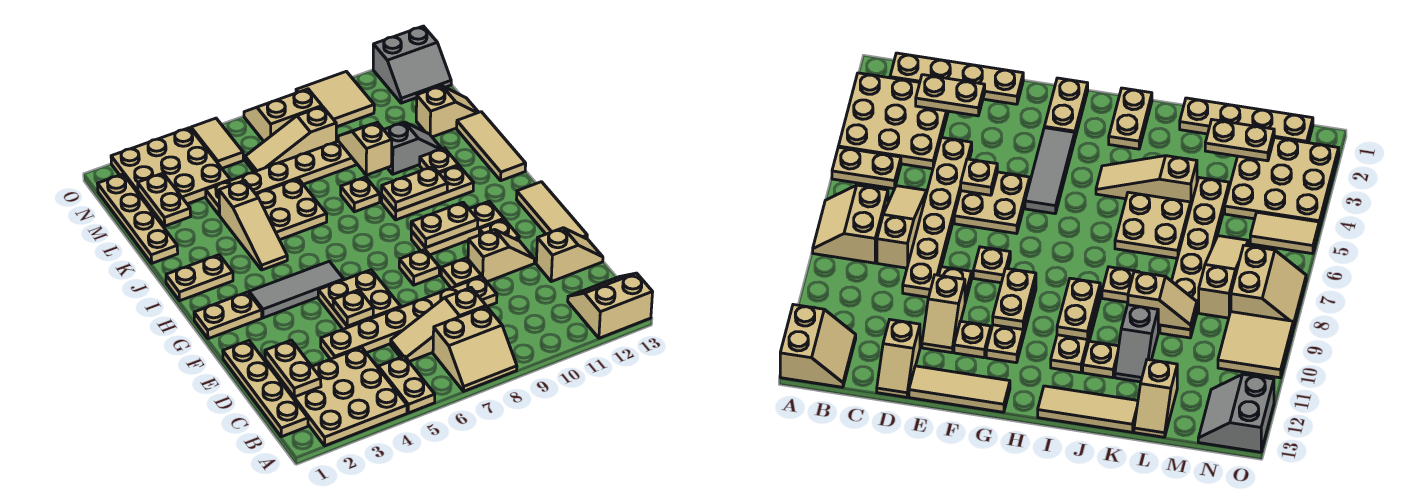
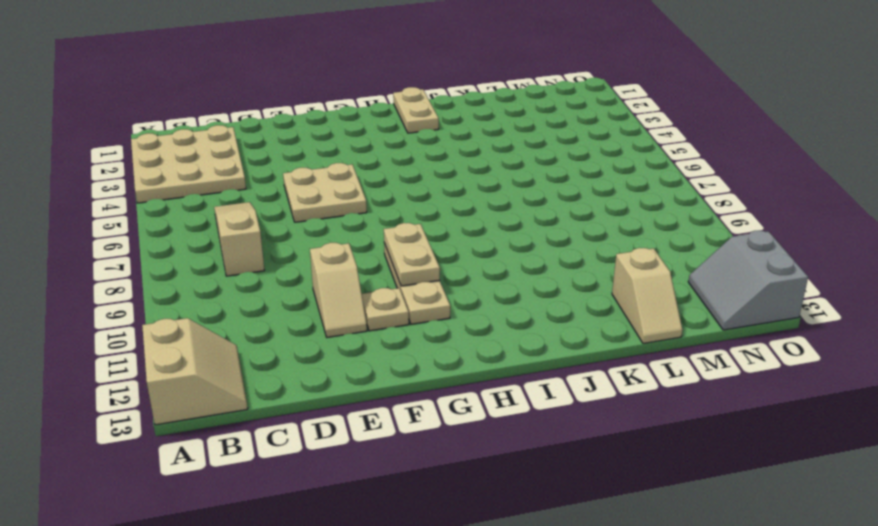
none -> tan 1x2 plate [378,356,435,413]
none -> tan 2x2 slope [433,307,517,391]
none -> tan 1x4 plate [223,341,308,437]
none -> tan 1x6 plate [321,276,497,359]

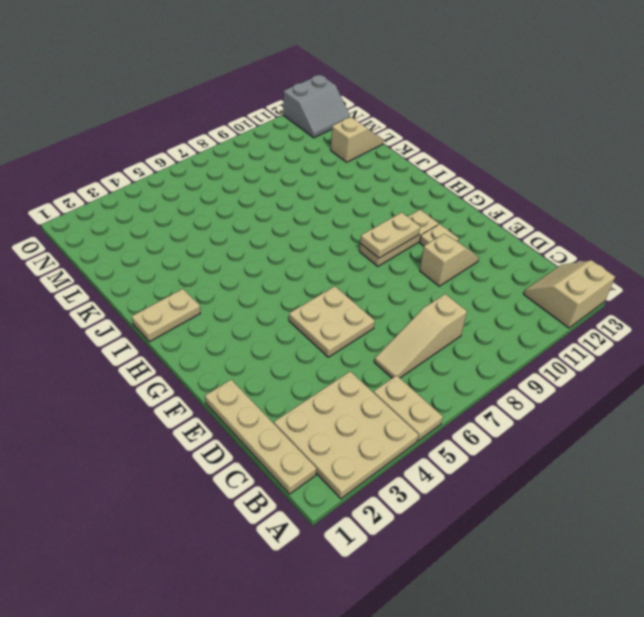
none -> tan 2x2 slope [433,307,517,391]
none -> tan 1x6 plate [321,276,497,359]
none -> tan 1x2 slope [536,228,603,282]
none -> tan 1x1 plate [441,258,481,288]

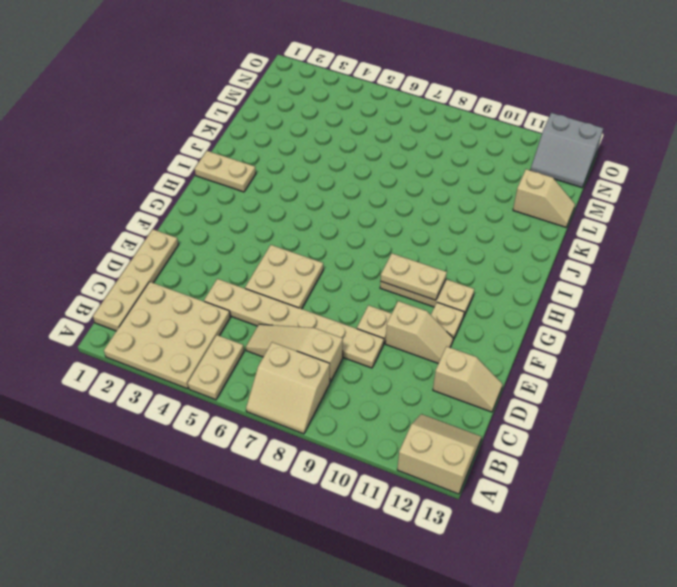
none -> tan 1x3 tile [517,182,587,239]
none -> tan 1x1 plate [399,250,439,285]
none -> tan 1x2 plate [194,292,262,339]
none -> grey 1x3 tile [249,261,344,318]

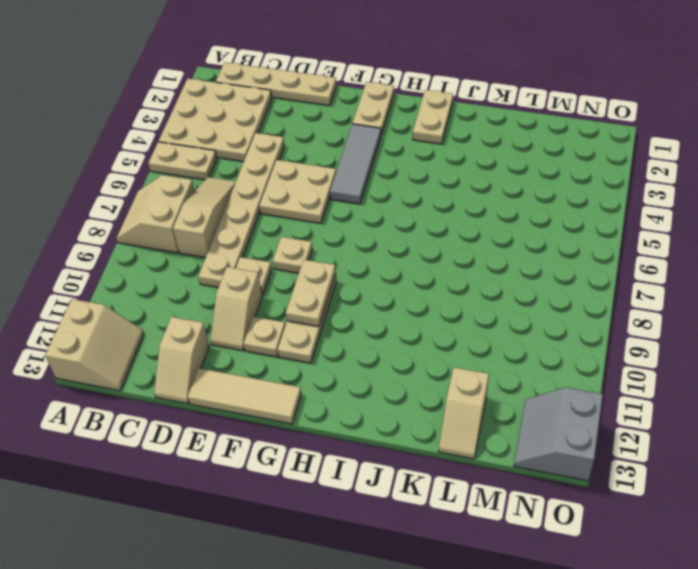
none -> tan 1x3 slope [219,180,287,270]
none -> tan 1x3 plate [382,166,474,220]
none -> tan 1x3 tile [457,112,526,181]
none -> tan 2x2 plate [256,179,327,240]

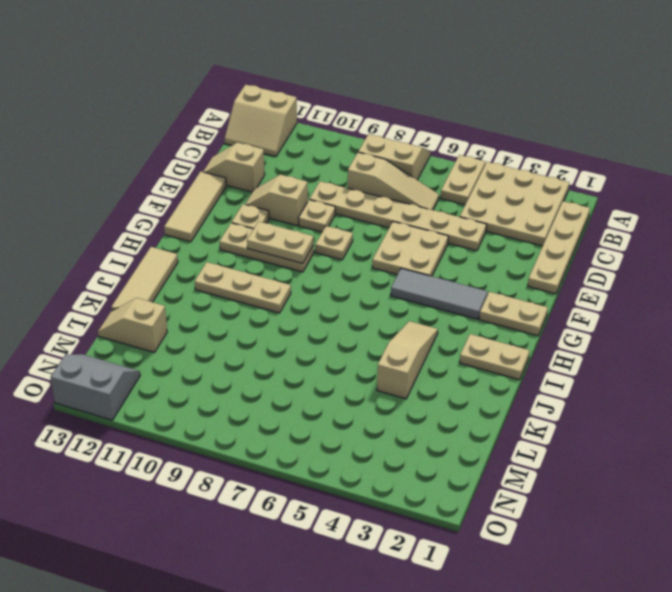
none -> tan 2x2 plate [256,179,327,240]
none -> tan 1x1 plate [341,177,380,212]
none -> tan 1x1 plate [420,148,459,173]
none -> tan 1x4 plate [98,174,178,263]

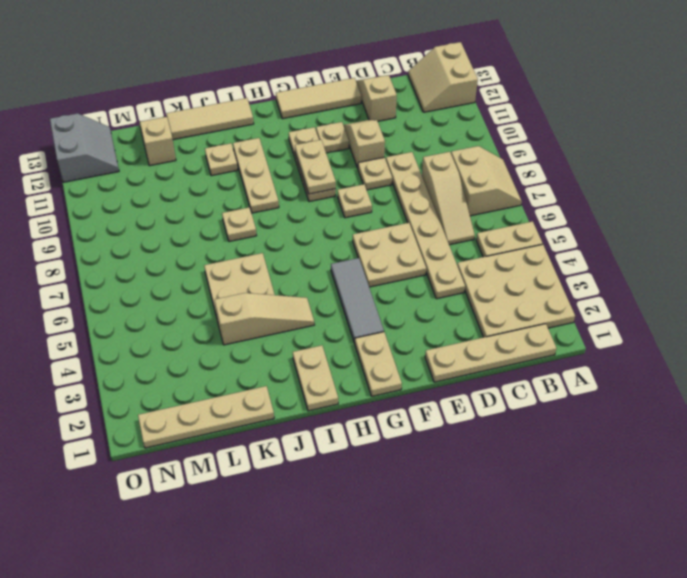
none -> grey 1x2 slope [384,122,442,174]
none -> tan 1x6 plate [206,141,357,215]
none -> tan 3x3 plate [111,128,230,216]
none -> tan 1x3 slope [245,107,336,172]

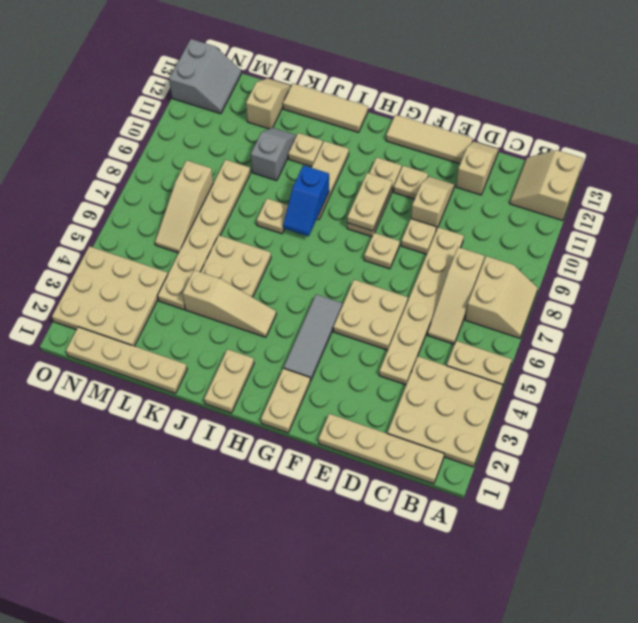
blue 1x2 slope [283,165,329,236] -> tan 1x2 plate [382,167,447,211]
none -> tan 1x2 tile [191,118,243,168]
none -> tan 2x2 slope [244,89,322,141]
none -> tan 2x2 tile [296,71,374,127]
none -> tan 1x2 plate [265,340,321,397]

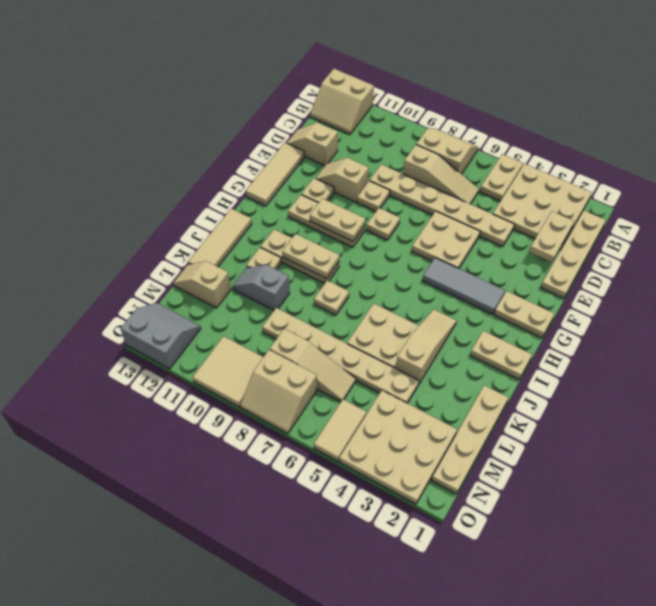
none -> tan 1x1 plate [333,290,373,326]
none -> tan 1x2 slope [338,122,392,175]
none -> tan 1x2 plate [138,173,191,226]

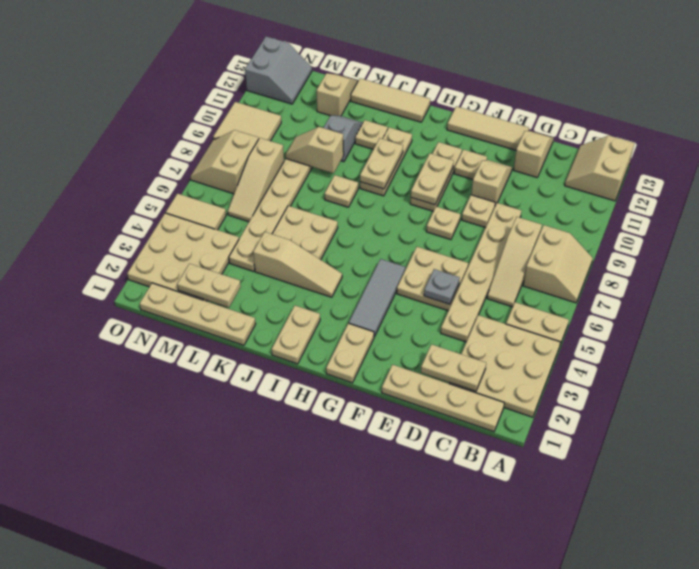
grey 1x1 plate [424,269,460,304] -> tan 1x1 plate [333,290,373,326]

